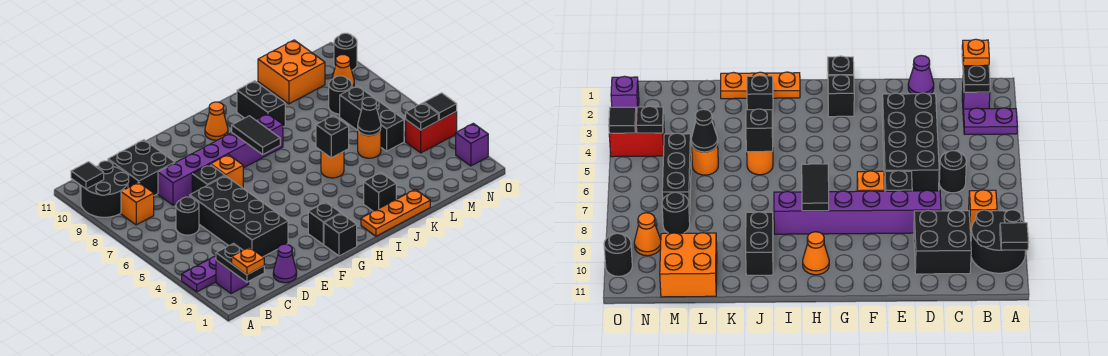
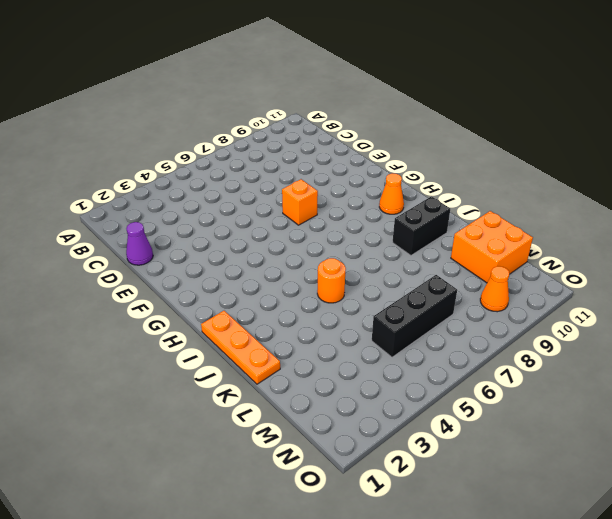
none -> purple 1x2 plate [182,256,216,292]
none -> black 2x2 round brick [81,161,129,217]
none -> purple 1x1 brick [216,260,249,294]
none -> orange 1x1 brick [121,182,154,225]

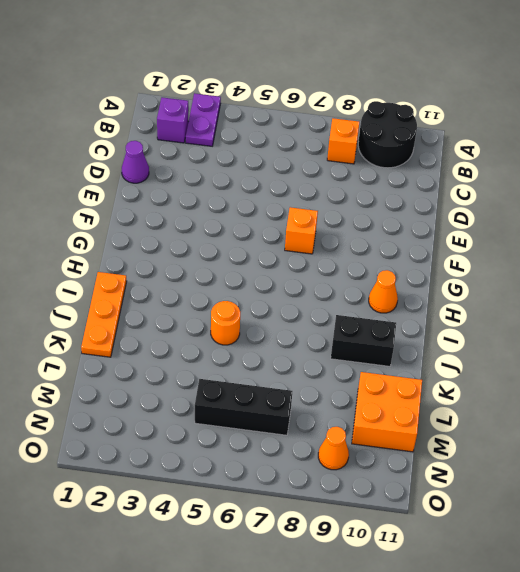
none -> black 1x1 round brick [176,197,199,235]
none -> black 2x2 brick [108,140,175,195]
none -> black 2x4 brick [190,176,288,257]
none -> purple 1x6 brick [158,114,283,205]

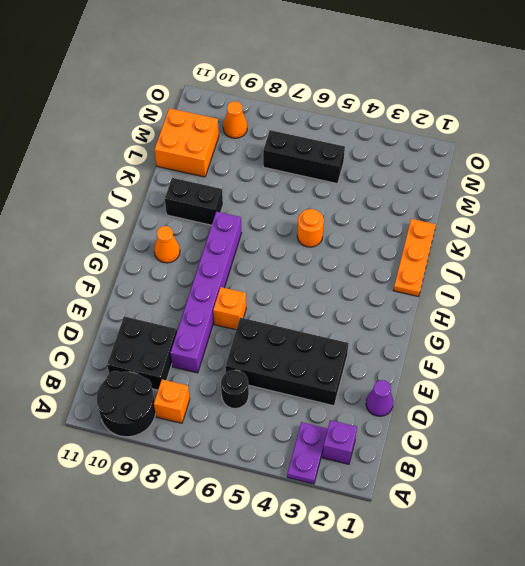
none -> black 1x1 brick [192,164,225,193]
none -> black 1x1 brick [324,213,357,256]
none -> black 1x1 brick [308,202,341,244]
none -> black 1x1 brick [364,173,396,211]

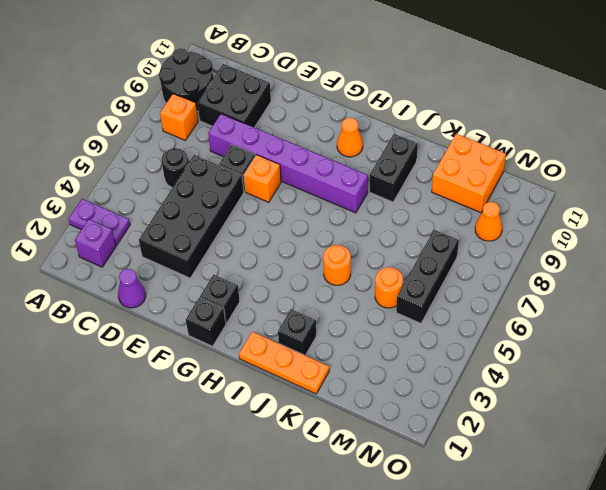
none -> black 1x1 round brick [329,76,352,114]
none -> red 1x2 brick [406,111,457,153]
none -> purple 1x1 brick [456,123,488,166]
none -> black 1x1 round brick [334,33,357,70]

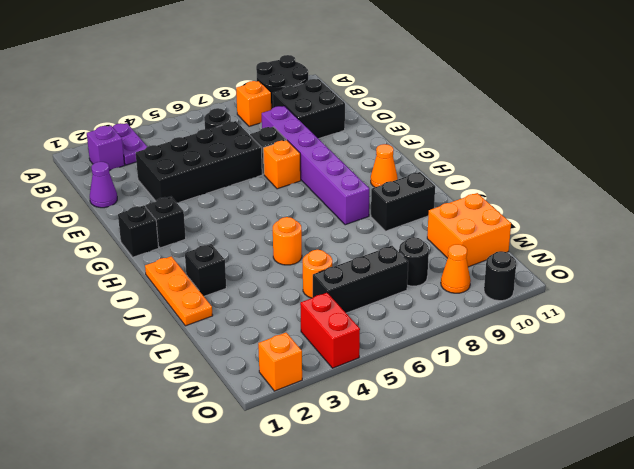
orange 1x1 brick [258,333,302,391] -> purple 1x1 brick [456,123,488,166]
none -> black 1x1 tile [71,162,104,189]
none -> black 1x2 plate [216,243,264,282]
none -> black 1x2 tile [232,116,280,154]
none -> black 1x1 brick [316,115,349,158]

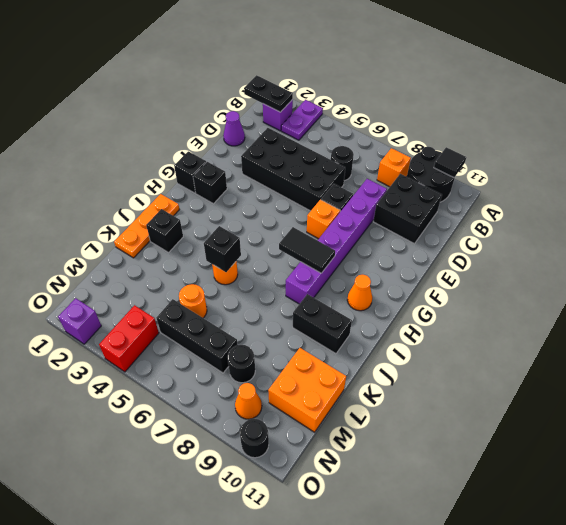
none -> black 1x1 cone [358,97,381,135]
none -> black 1x1 plate [406,103,438,130]
none -> black 1x1 tile [424,93,457,120]
none -> orange 1x1 plate [232,247,264,275]

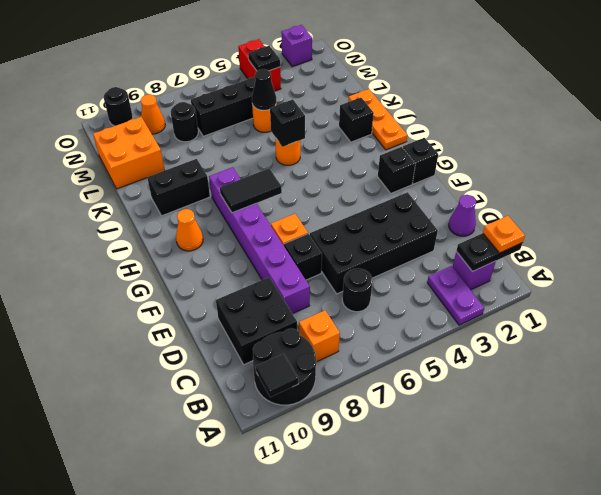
none -> black 1x1 tile [424,93,457,120]

